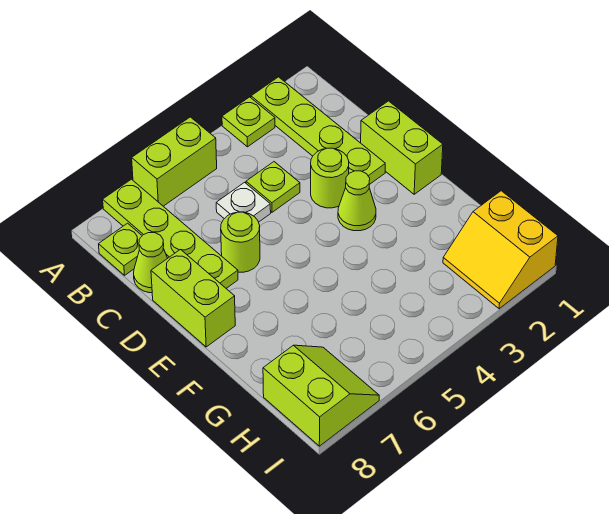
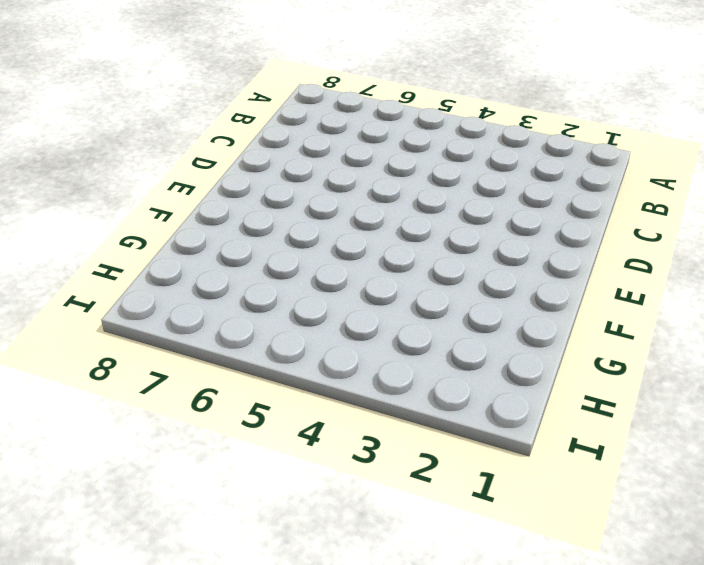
none -> lime 1x4 plate [251,77,385,185]
none -> lime 1x1 plate [222,97,275,147]
none -> lime 1x2 brick [132,117,217,206]

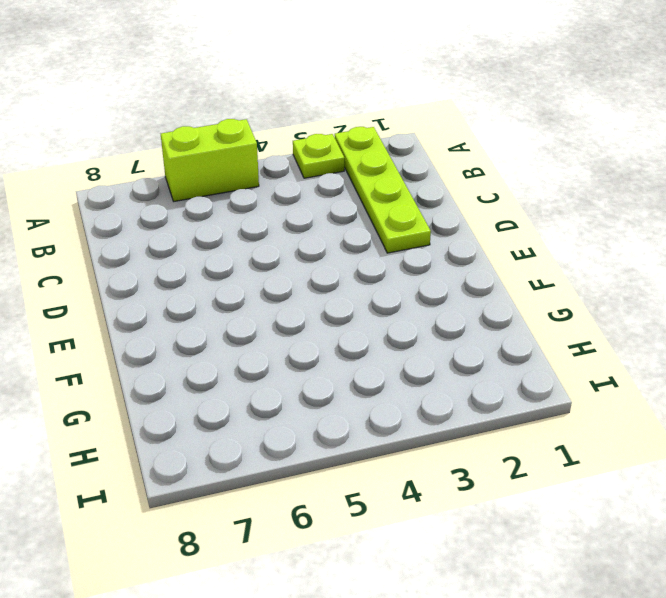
none -> lime 1x4 plate [103,179,238,288]
none -> lime 1x1 plate [99,223,142,275]
none -> lime 1x1 plate [246,162,300,212]

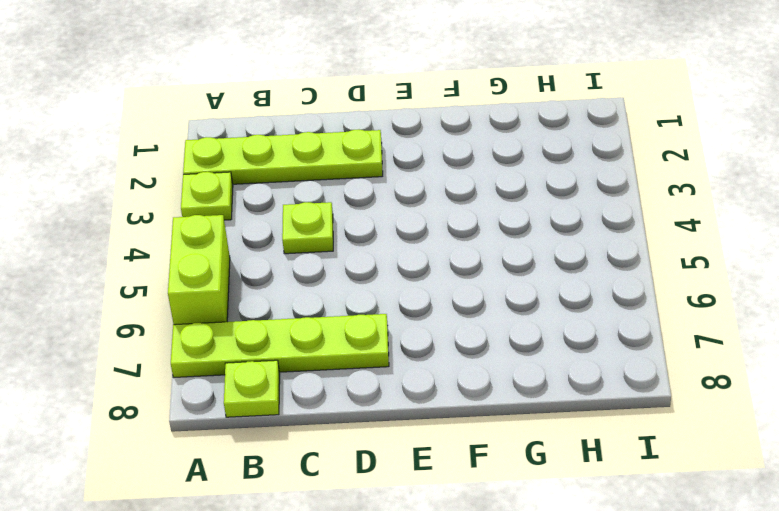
none -> white 1x1 plate [216,182,271,222]
none -> lime 1x1 cone [134,233,168,293]
none -> lime 1x2 brick [361,101,443,194]

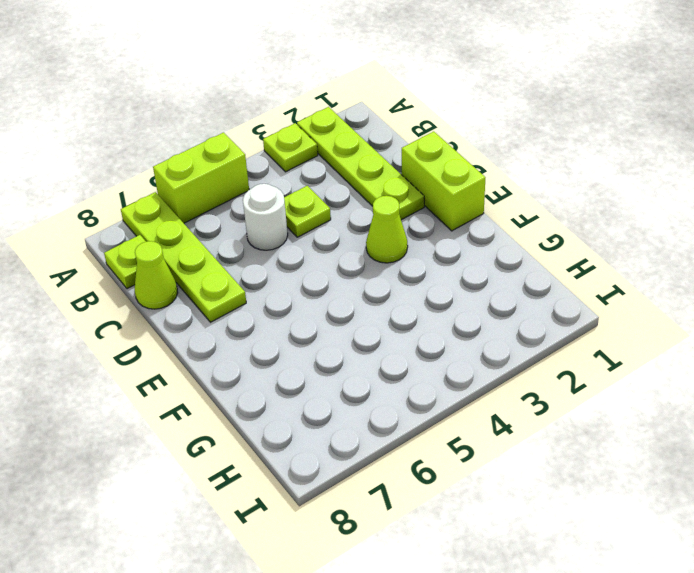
white 1x1 round brick [243,184,288,250] -> white 1x1 plate [216,182,271,222]
none -> lime 1x1 round brick [311,148,349,208]
none -> lime 1x1 round brick [221,212,260,272]
none -> lime 1x2 brick [151,250,235,347]

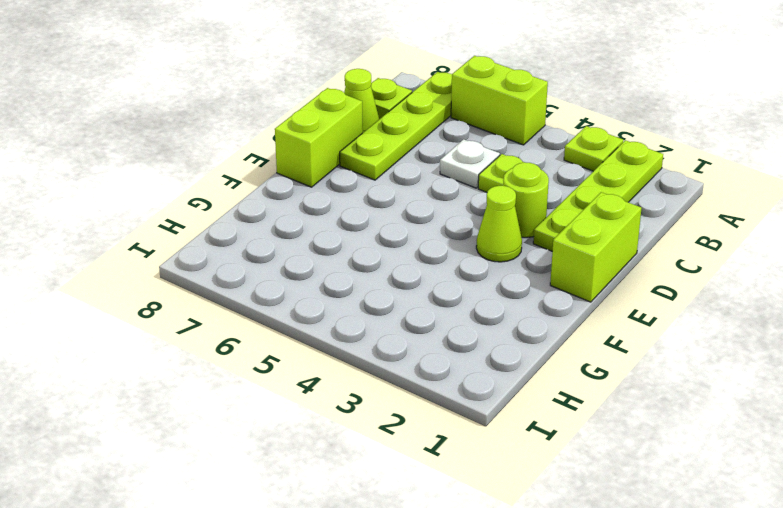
none -> lime 1x1 round brick [221,212,260,272]
none -> yellow 2x2 slope [443,191,558,309]
none -> lime 2x2 slope [263,345,379,446]

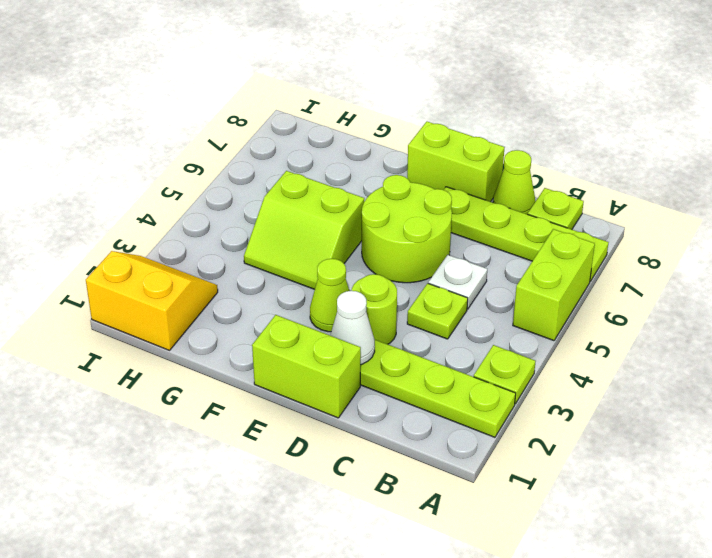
white 1x1 cone [330,291,375,365] -> none
lime 2x2 round brick [362,175,452,283] -> lime 1x1 round brick [221,212,260,272]
lime 2x2 slope [244,171,364,289] -> lime 2x2 slope moved to [263,345,379,446]

